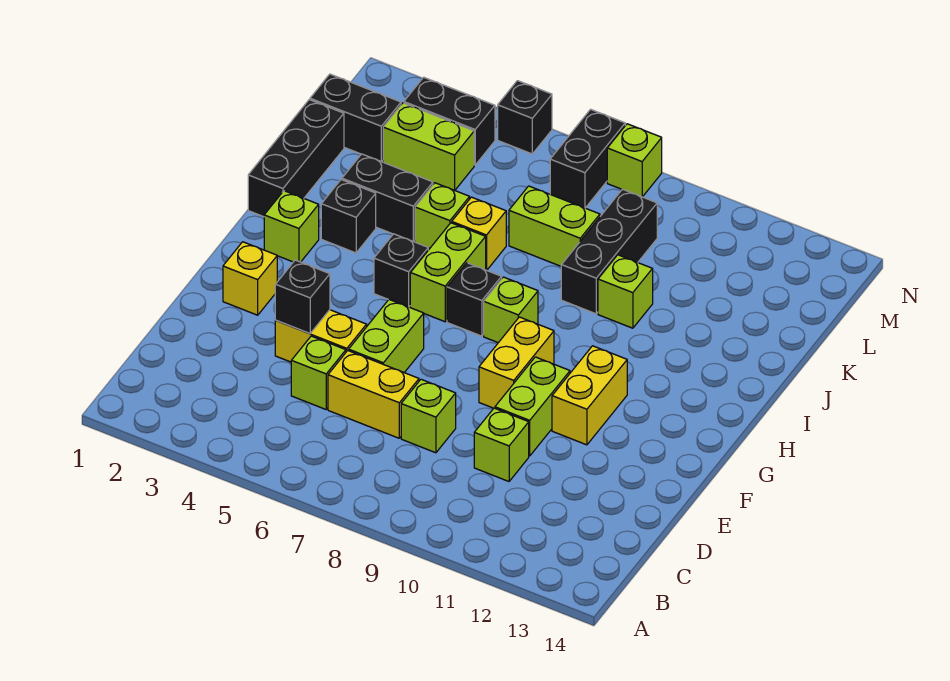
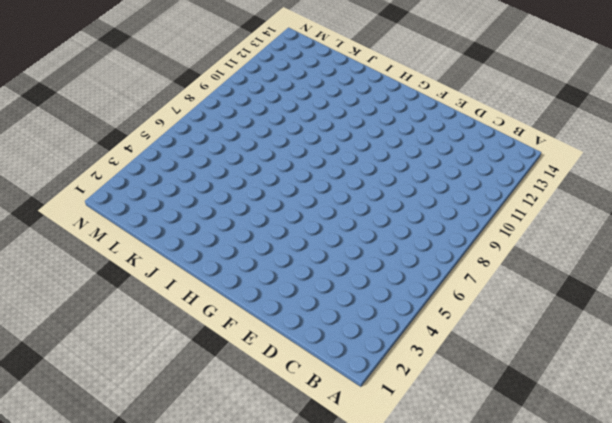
none -> lime 1x1 brick [291,336,346,409]
none -> yellow 1x2 brick [328,351,419,438]
none -> lime 1x1 brick [401,379,456,453]
none -> lime 1x1 brick [474,408,529,481]

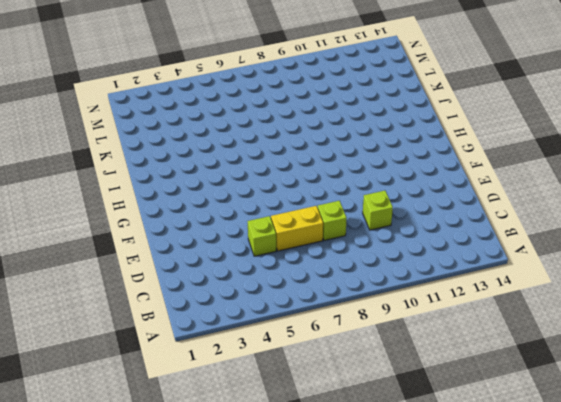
none -> yellow 1x2 brick [275,310,367,362]
none -> lime 1x2 brick [349,300,424,373]
none -> lime 1x2 brick [495,357,570,456]
none -> yellow 1x1 brick [223,242,277,315]

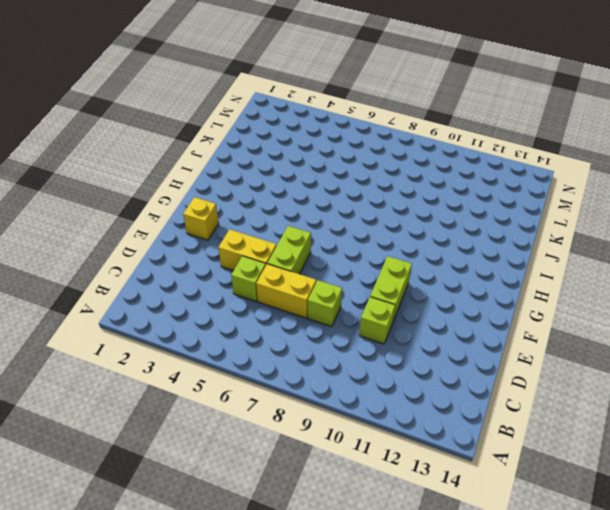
none -> yellow 1x2 brick [479,317,554,408]
none -> yellow 1x2 brick [552,346,627,445]
none -> lime 1x1 brick [264,191,319,262]
none -> black 1x1 brick [374,234,428,307]

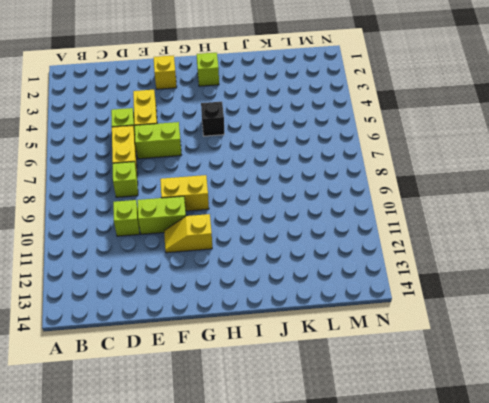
yellow 1x2 slope [164,214,212,253] -> yellow 1x2 brick [552,346,627,445]
none -> lime 1x2 brick [410,223,486,322]
none -> black 1x1 brick [447,263,502,336]
none -> lime 1x1 brick [484,277,538,343]
none -> black 1x3 brick [248,100,344,217]

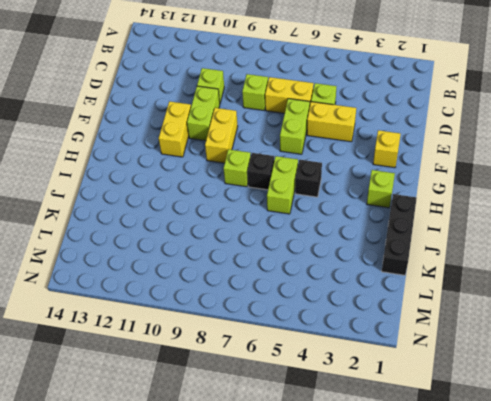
none -> black 1x1 brick [321,180,376,253]
none -> black 1x2 brick [342,154,433,242]
none -> lime 1x1 brick [415,183,470,248]
none -> yellow 1x1 brick [452,197,506,270]

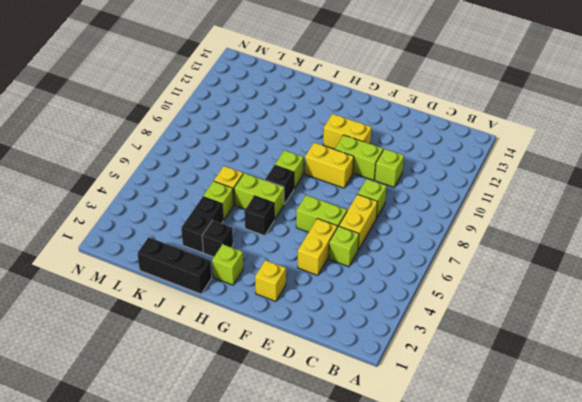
none -> black 1x3 brick [561,189,657,314]
none -> lime 1x1 brick [598,255,653,328]
none -> lime 1x2 brick [509,186,600,266]
none -> black 1x2 brick [310,74,401,162]

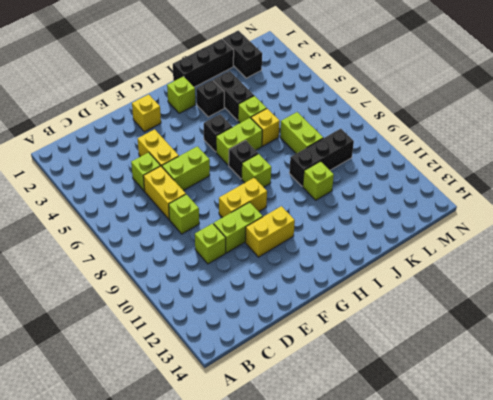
none -> lime 1x2 brick [383,103,474,190]
none -> black 1x2 brick [404,77,495,165]
none -> black 1x2 brick [550,109,625,208]
none -> black 1x1 brick [498,81,552,154]

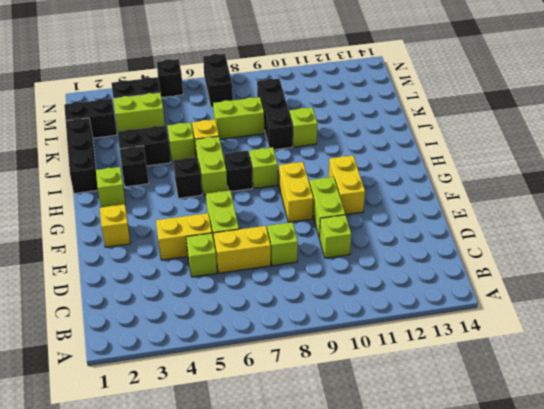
none -> lime 1x1 brick [607,124,662,197]
none -> black 1x1 brick [275,260,330,334]

